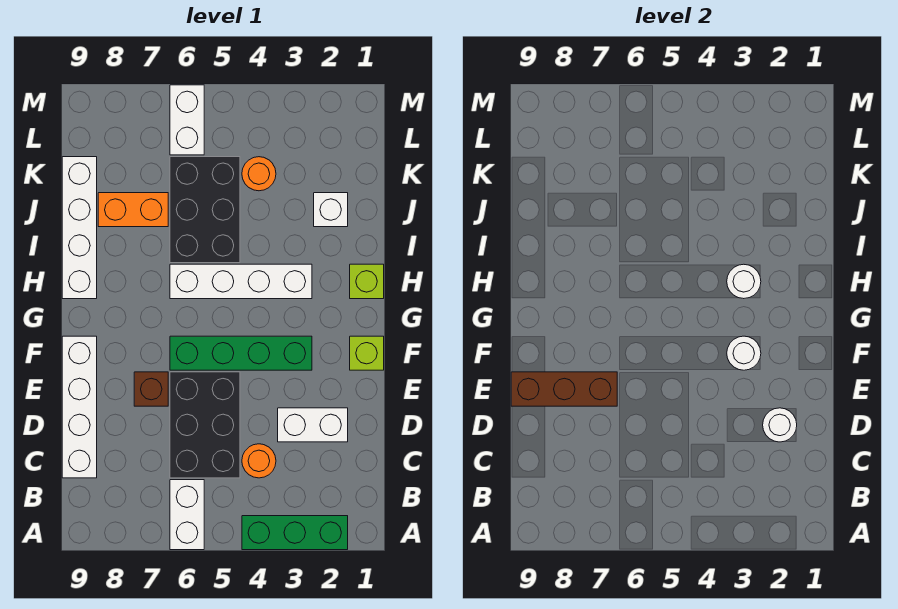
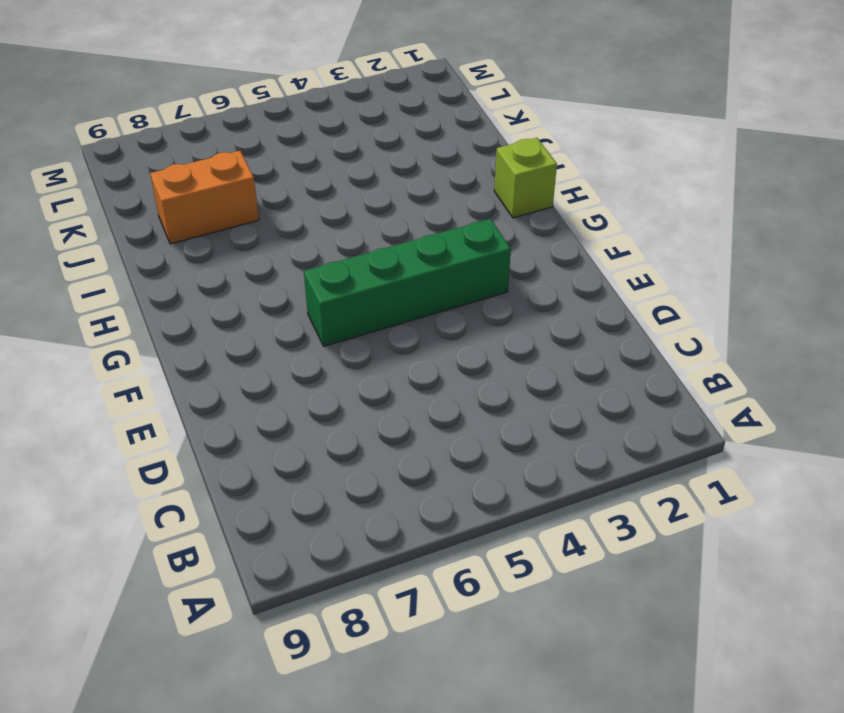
none -> green 1x3 brick [242,516,348,550]
none -> white 1x2 brick [170,480,204,550]
none -> orange 1x1 round brick [242,444,276,478]

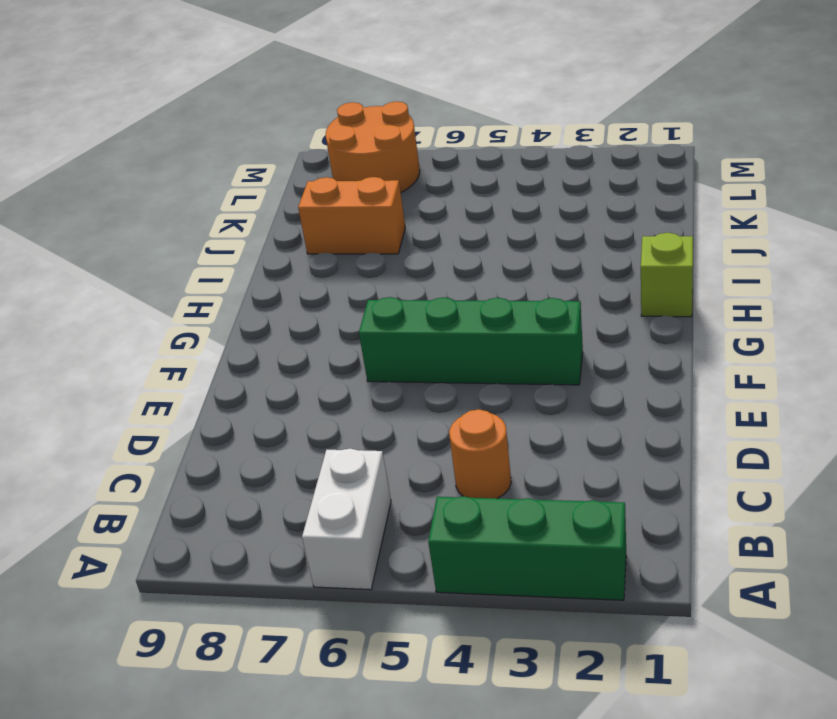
orange 2x2 round brick [326,101,420,192] -> none
none -> black 2x3 brick [170,372,240,478]
none -> white 1x4 brick [62,336,97,478]
none -> white 1x2 brick [278,408,348,442]

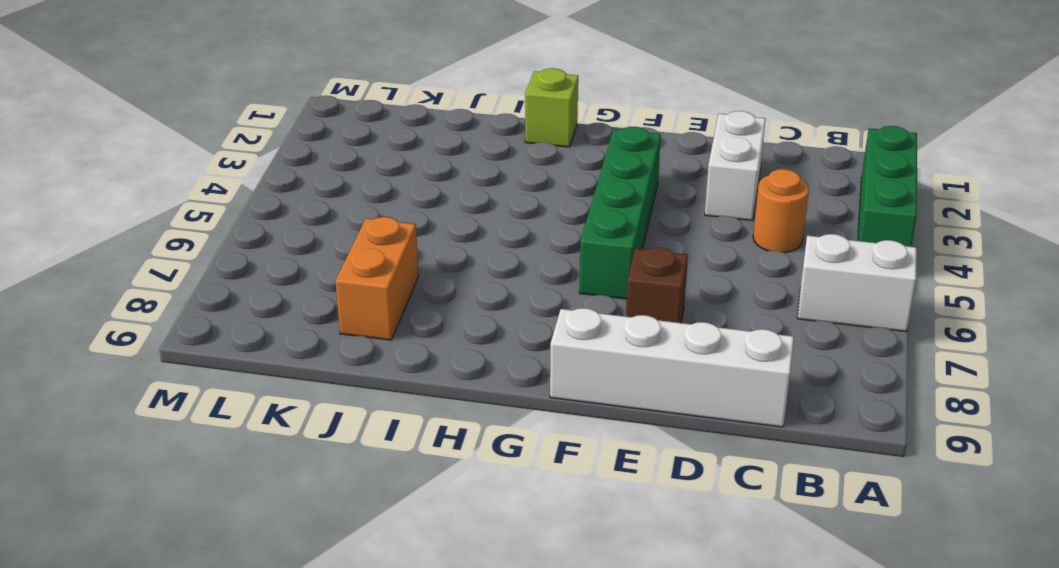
none -> black 2x3 brick [170,372,240,478]
none -> lime 1x1 brick [350,336,384,370]
none -> white 1x4 brick [170,264,312,299]

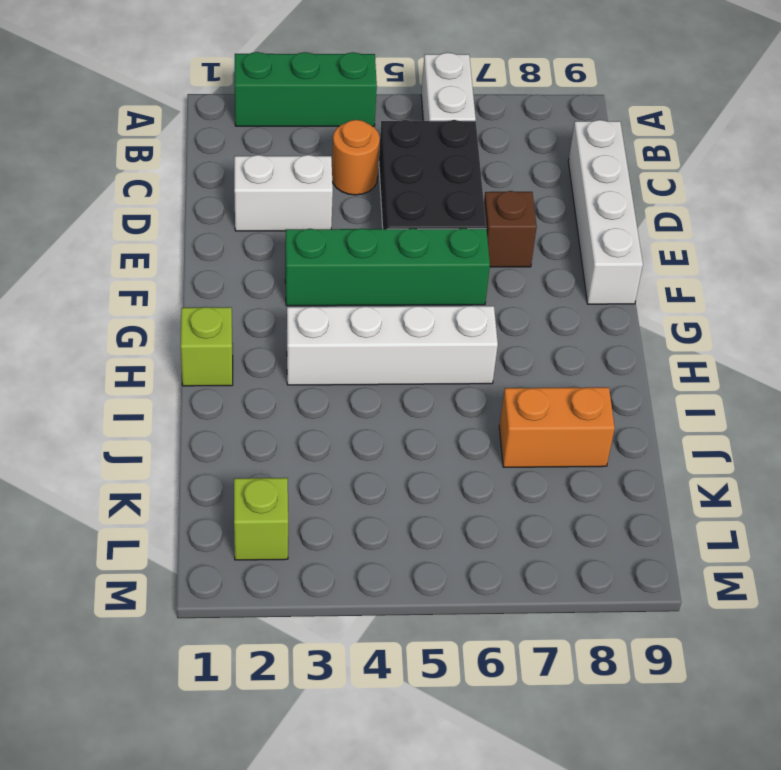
lime 1x1 brick [234,478,288,560] -> lime 1x1 brick moved to [350,336,384,370]
none -> white 1x4 brick [62,157,97,299]
none -> black 2x3 brick [170,157,240,263]
none -> white 1x1 brick [314,193,348,227]

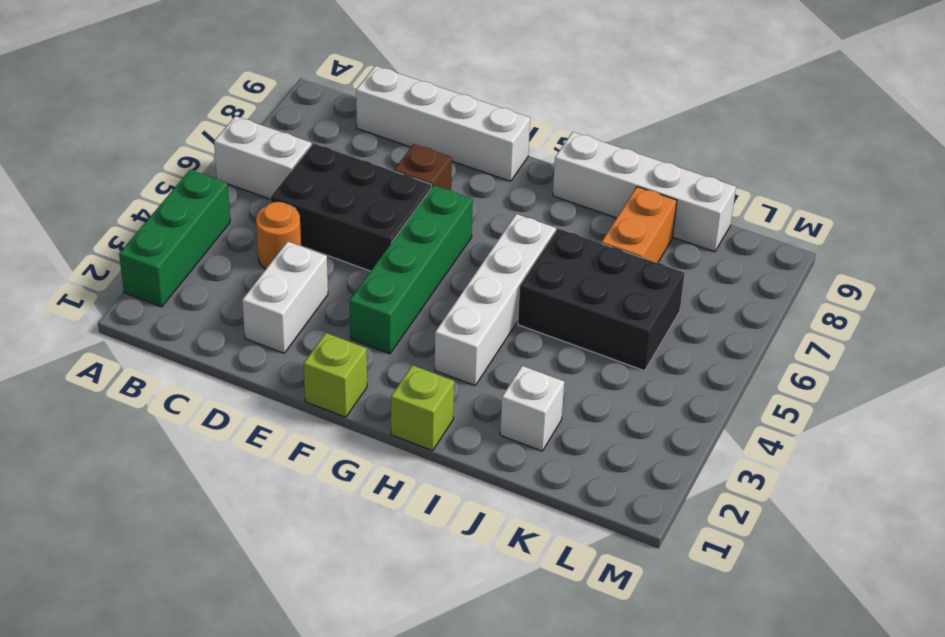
none -> orange 1x1 round brick [242,157,276,191]
none -> white 1x2 brick [170,85,204,155]
none -> white 1x1 round brick [763,408,797,442]

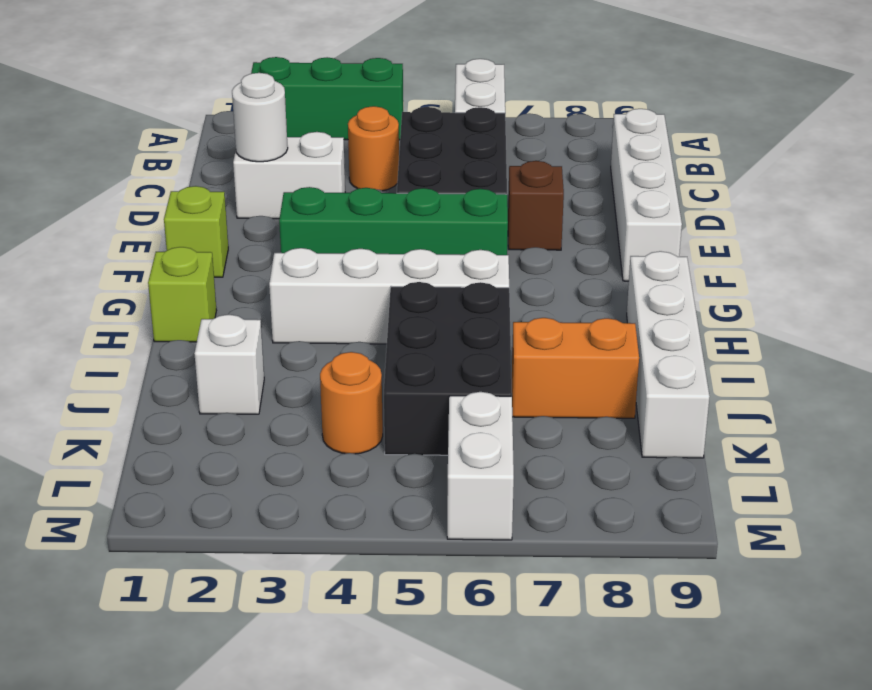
none -> brown 1x3 brick [511,372,617,406]
none -> white 1x1 round brick [727,336,761,370]
none -> white 1x1 round brick [727,264,761,299]

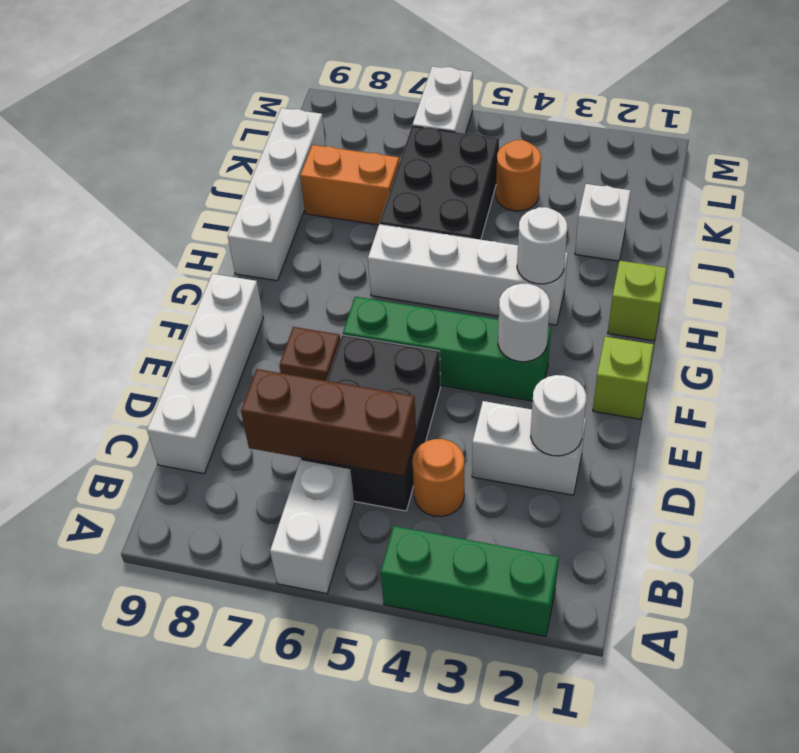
brown 1x3 brick [241,369,416,476] -> brown 1x3 brick moved to [511,372,617,406]

